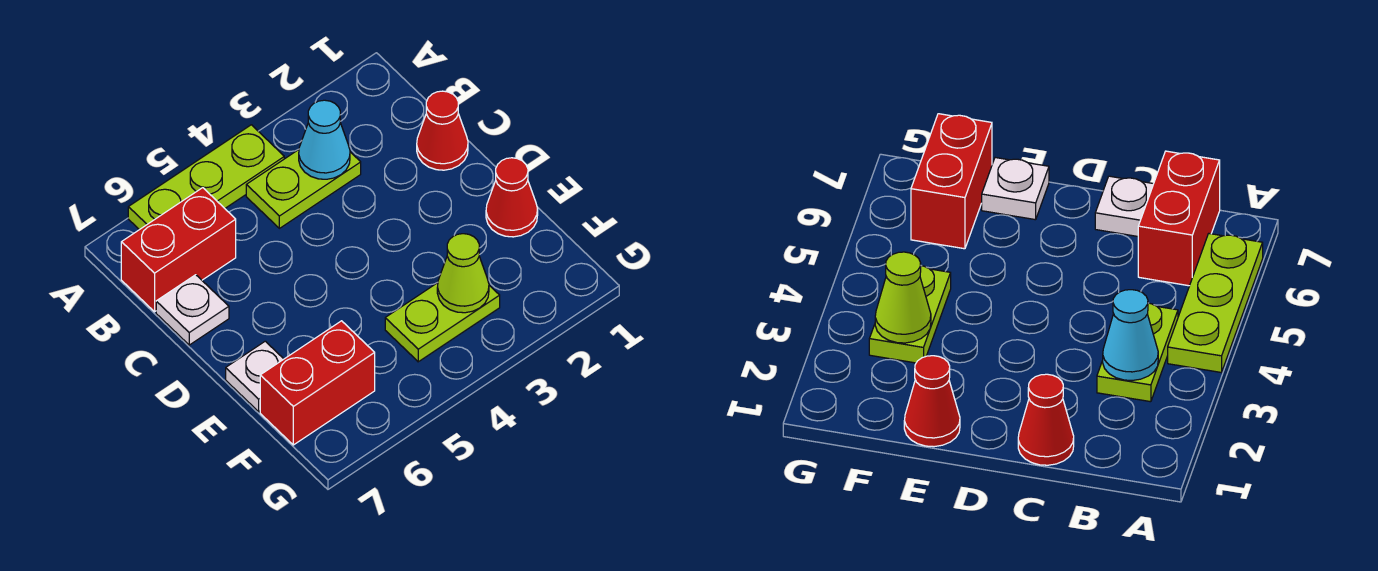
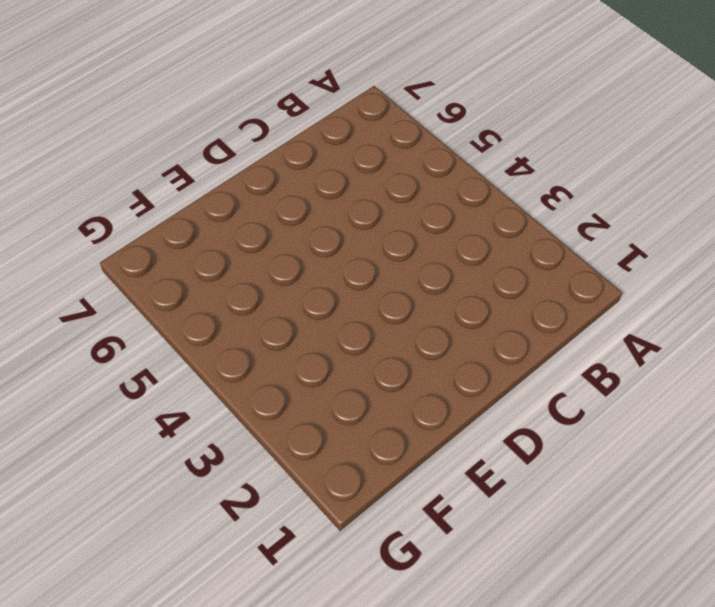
none -> lime 1x3 plate [128,125,284,230]
none -> lime 1x2 plate [246,150,361,228]

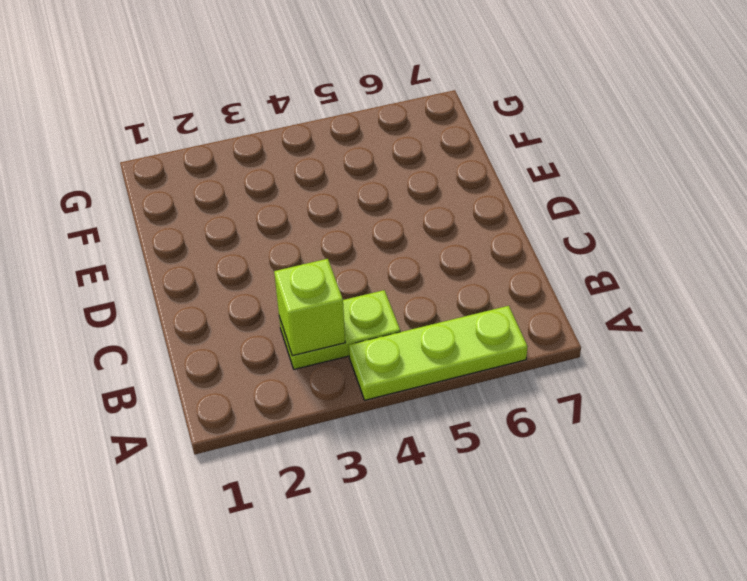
lime 1x1 brick [274,259,345,356] -> cyan 1x1 cone [299,100,350,179]
none -> red 1x2 brick [121,188,236,312]
none -> red 1x1 cone [417,91,468,170]

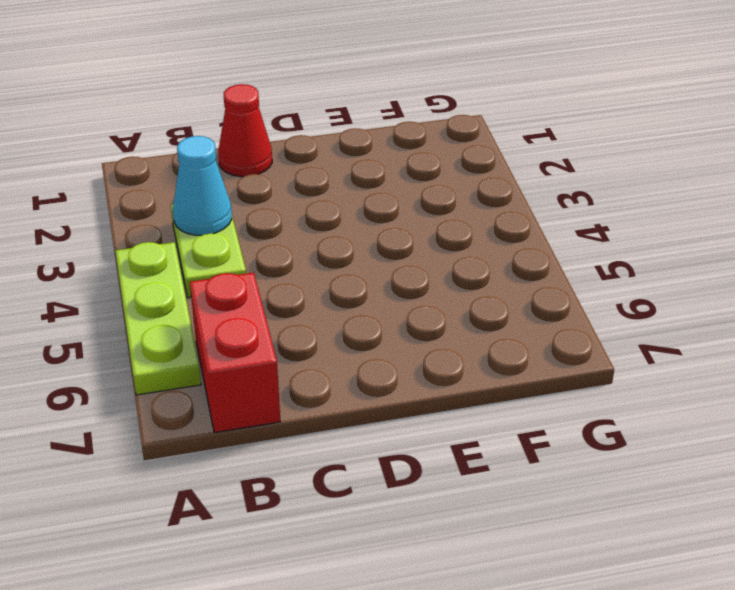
none -> white 1x1 plate [156,275,229,345]
none -> red 1x1 cone [486,158,538,237]

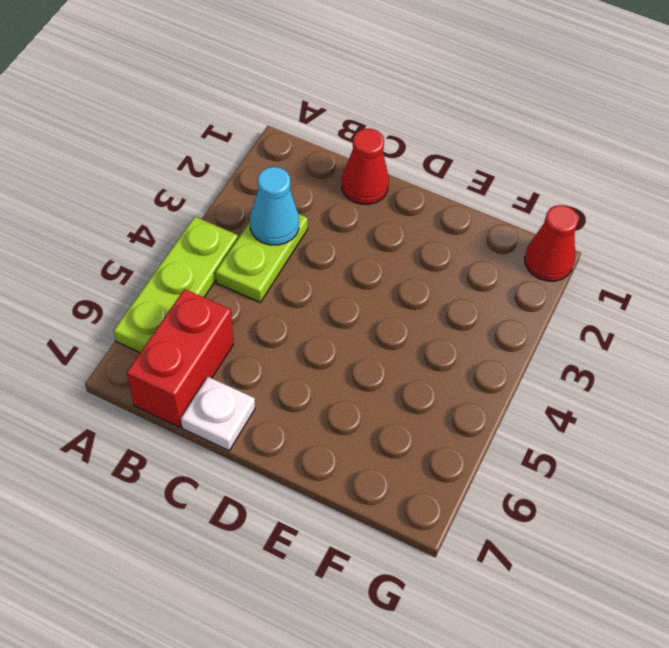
red 1x1 cone [525,205,578,281] -> red 1x1 cone moved to [486,158,538,237]
none -> white 1x1 plate [226,341,283,411]
none -> lime 1x2 plate [385,283,500,362]

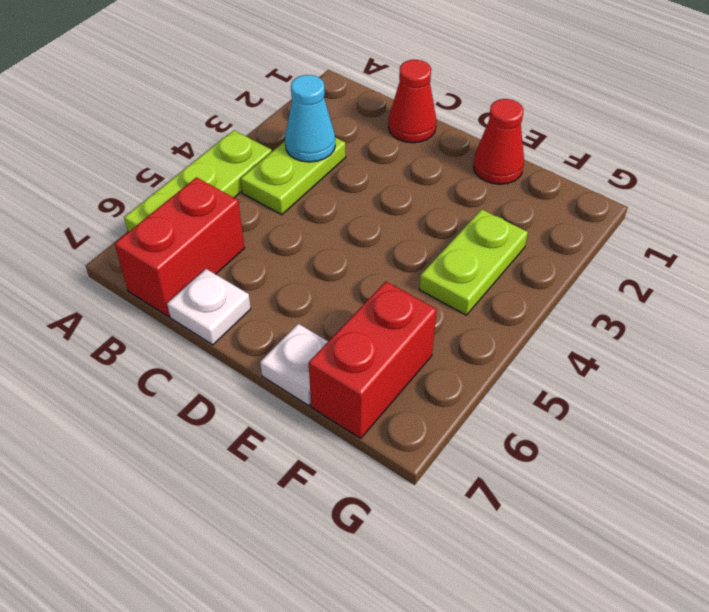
none -> lime 1x1 cone [437,234,489,313]

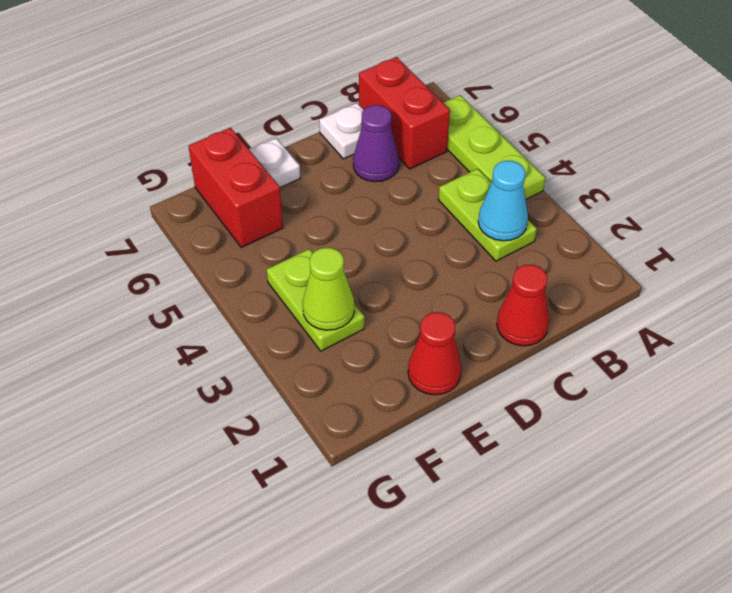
purple 1x1 cone [353,105,399,182] -> none

